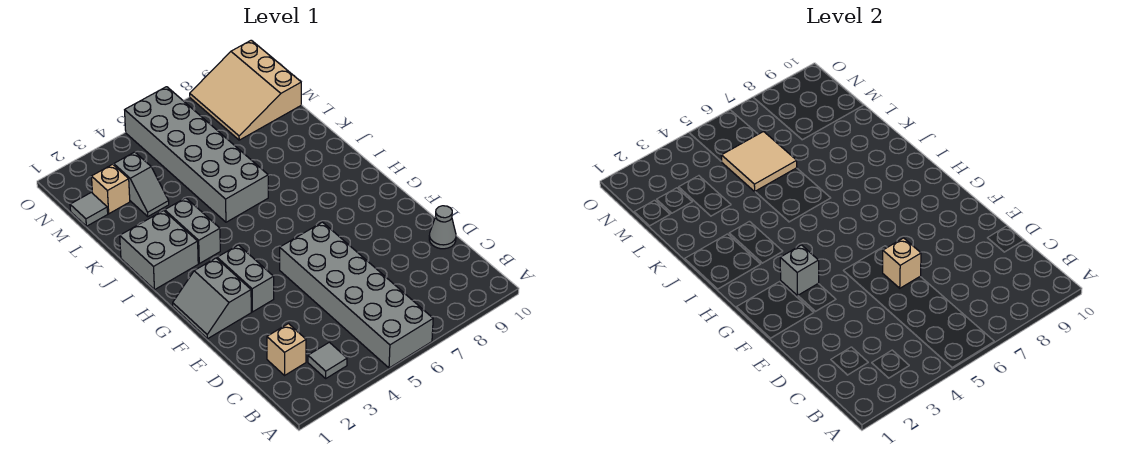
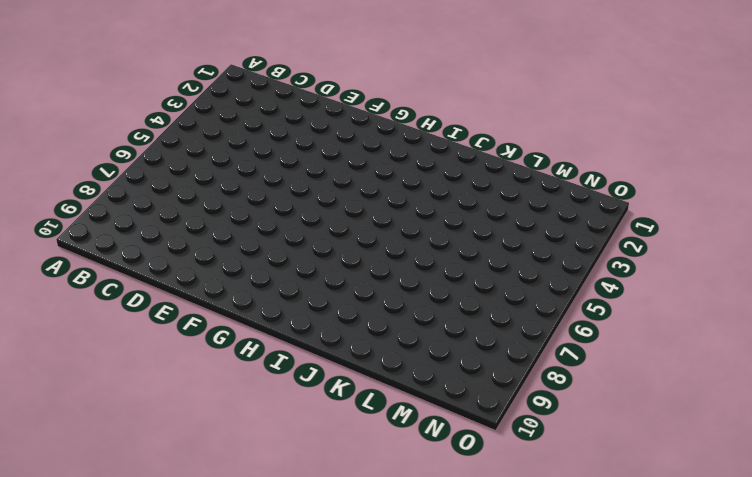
none -> grey 2x6 brick [280,222,433,368]
none -> grey 1x1 tile [308,342,347,378]
none -> tan 1x1 brick [267,324,306,376]

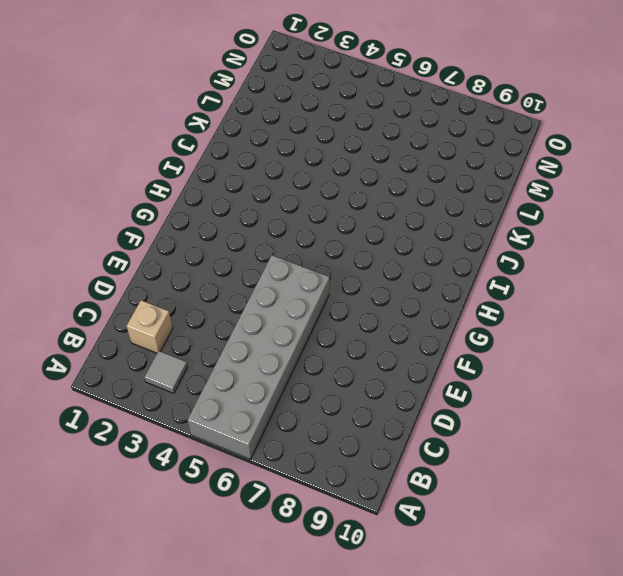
none -> grey 1x1 cone [429,206,456,249]
none -> grey 2x2 slope [173,258,251,339]
none -> grey 1x2 brick [217,245,274,312]

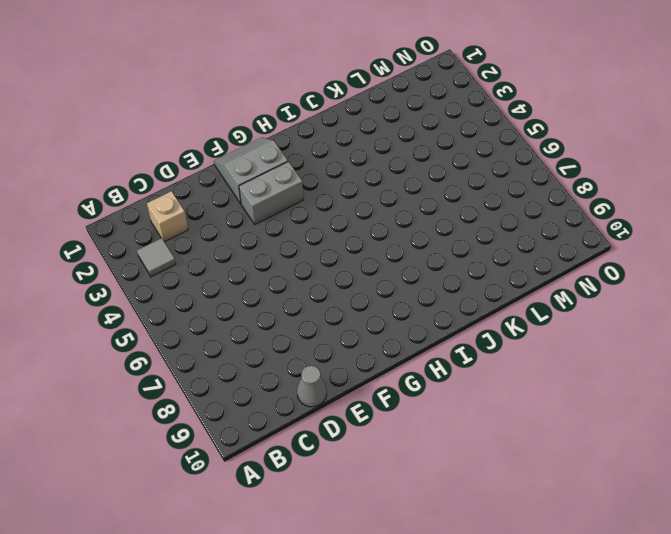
none -> grey 2x6 brick [280,222,433,368]
none -> grey 2x2 brick [120,211,198,290]
none -> grey 1x2 brick [165,198,220,263]

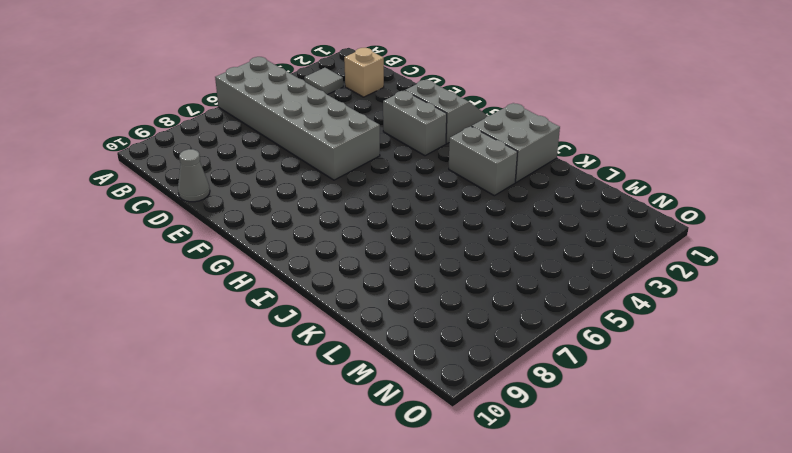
none -> grey 2x6 brick [125,87,268,222]
none -> grey 1x2 slope [114,152,169,216]
none -> grey 1x1 tile [70,192,108,226]

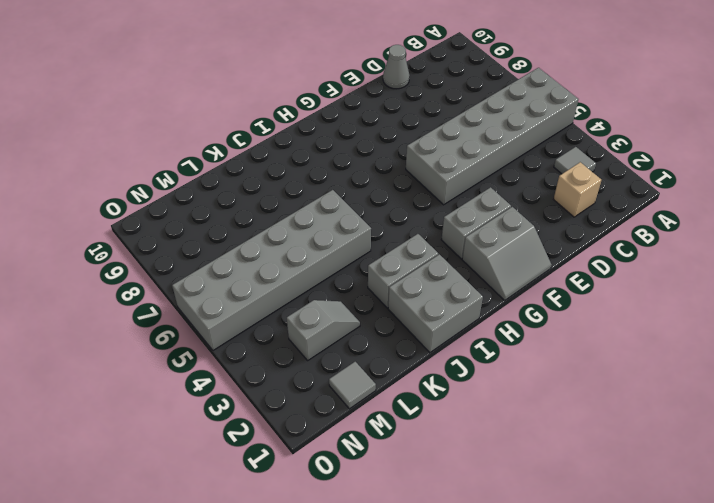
none -> tan 1x1 brick [91,164,130,214]
none -> tan 3x3 slope [190,40,301,140]
none -> tan 1x1 brick [883,238,921,288]

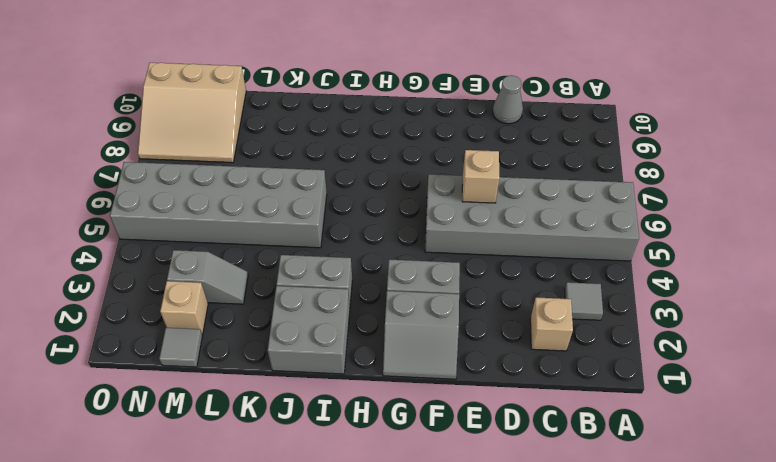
none -> grey 1x1 brick [780,245,819,296]
none -> tan 2x2 tile [721,132,797,191]

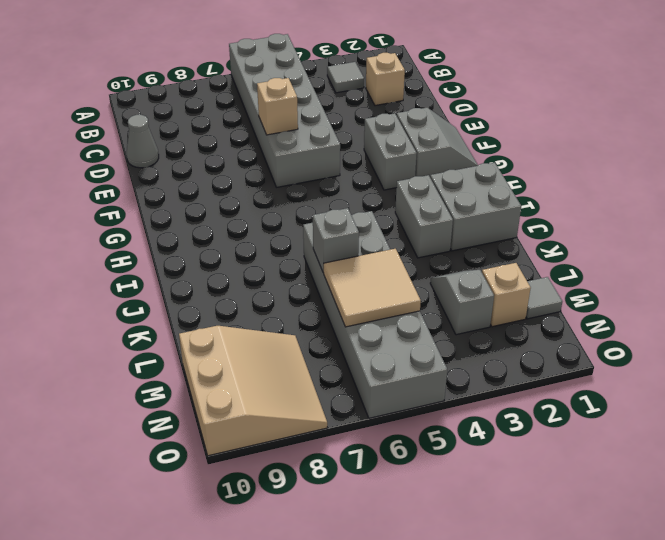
grey 1x1 brick [313,208,359,273] -> grey 1x1 brick moved to [780,245,819,296]

